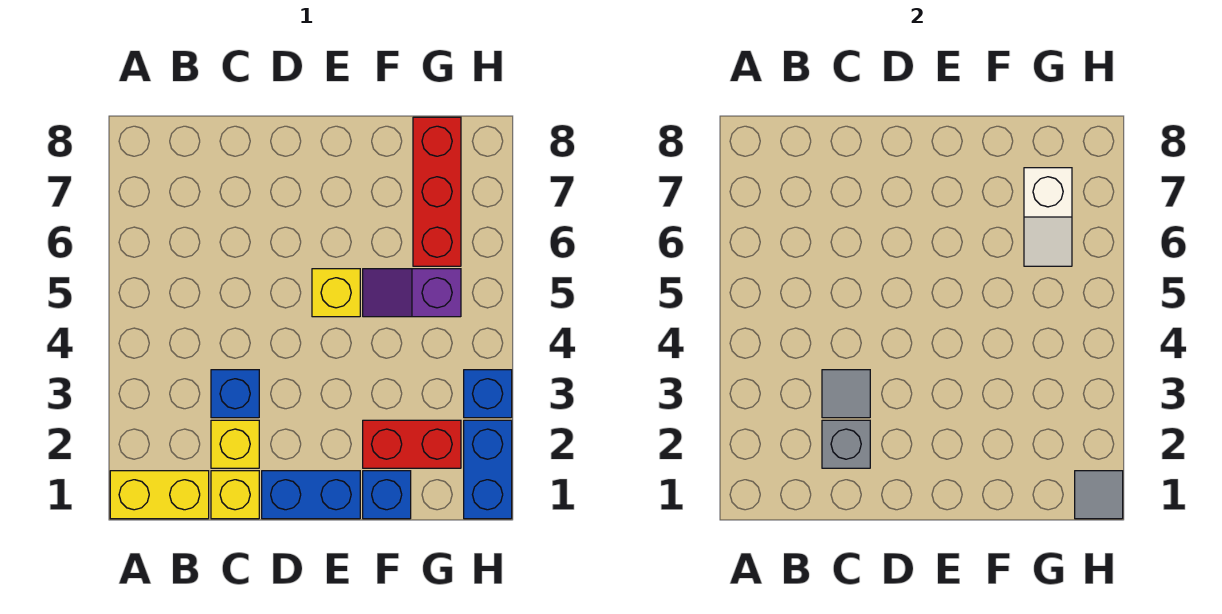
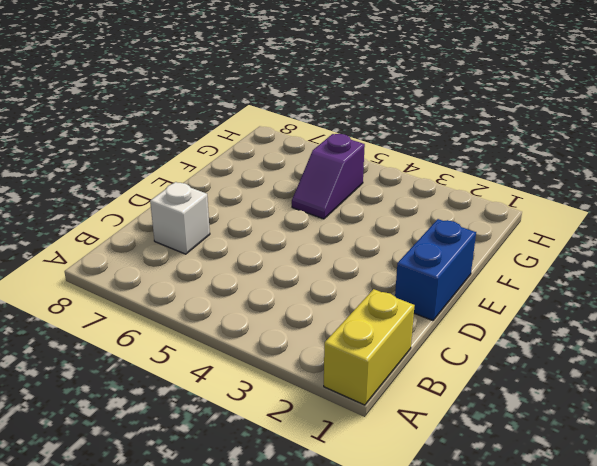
white 1x1 brick [150,182,210,254] -> none
none -> yellow 1x1 brick [211,471,259,519]
none -> yellow 1x1 brick [211,420,259,468]
none -> blue 1x1 brick [211,370,259,418]

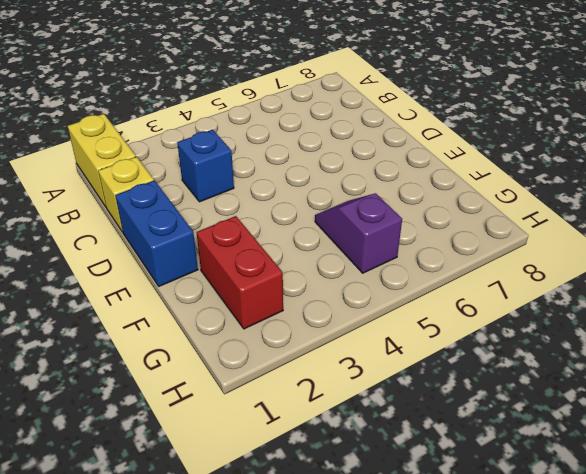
none -> yellow 1x1 brick [211,420,259,468]
none -> yellow 1x1 brick [312,269,360,317]
none -> blue 1x1 brick [363,471,411,519]

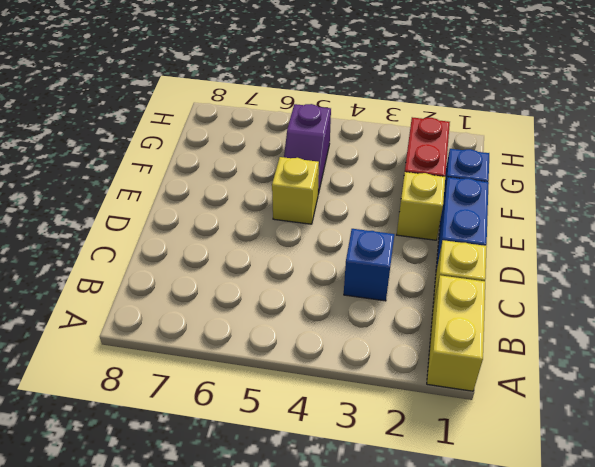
yellow 1x1 brick [397,172,445,240] -> yellow 1x1 brick moved to [211,420,259,468]
none -> red 1x3 brick [413,117,461,266]
none -> blue 1x2 brick [464,420,512,519]
none -> blue 1x1 brick [464,370,512,418]

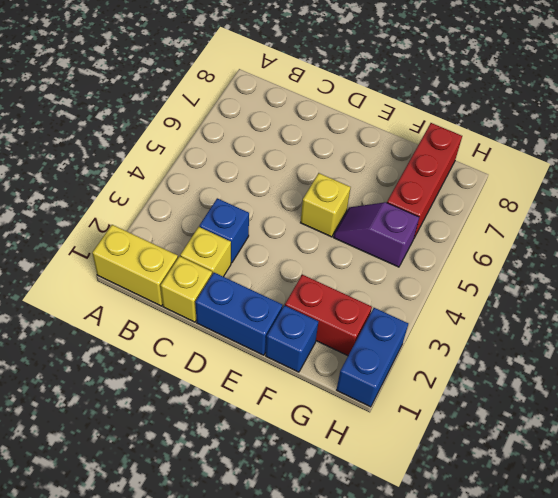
none -> blue 1x1 brick [464,370,512,418]
none -> grey 1x1 brick [822,420,870,468]
none -> grey 1x1 tile [822,370,870,418]

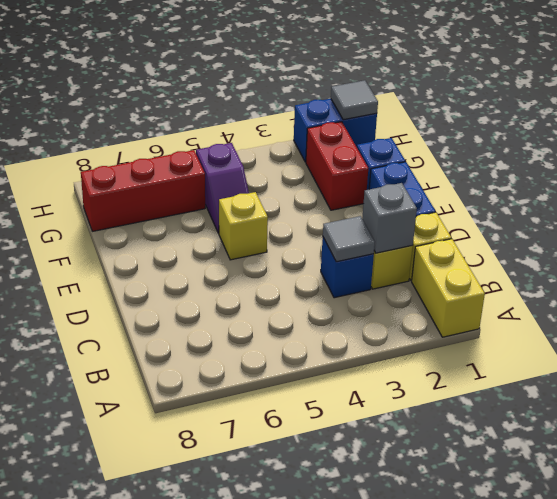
none -> blue 1x1 brick [464,370,512,418]
none -> white 1x2 slope [1024,168,1072,266]

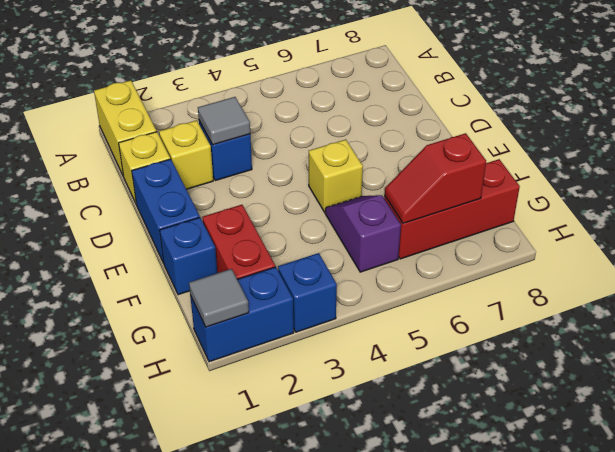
red 1x2 slope [384,133,486,224] -> white 1x2 slope [1024,168,1072,266]
none -> grey 1x1 brick [822,420,870,468]

